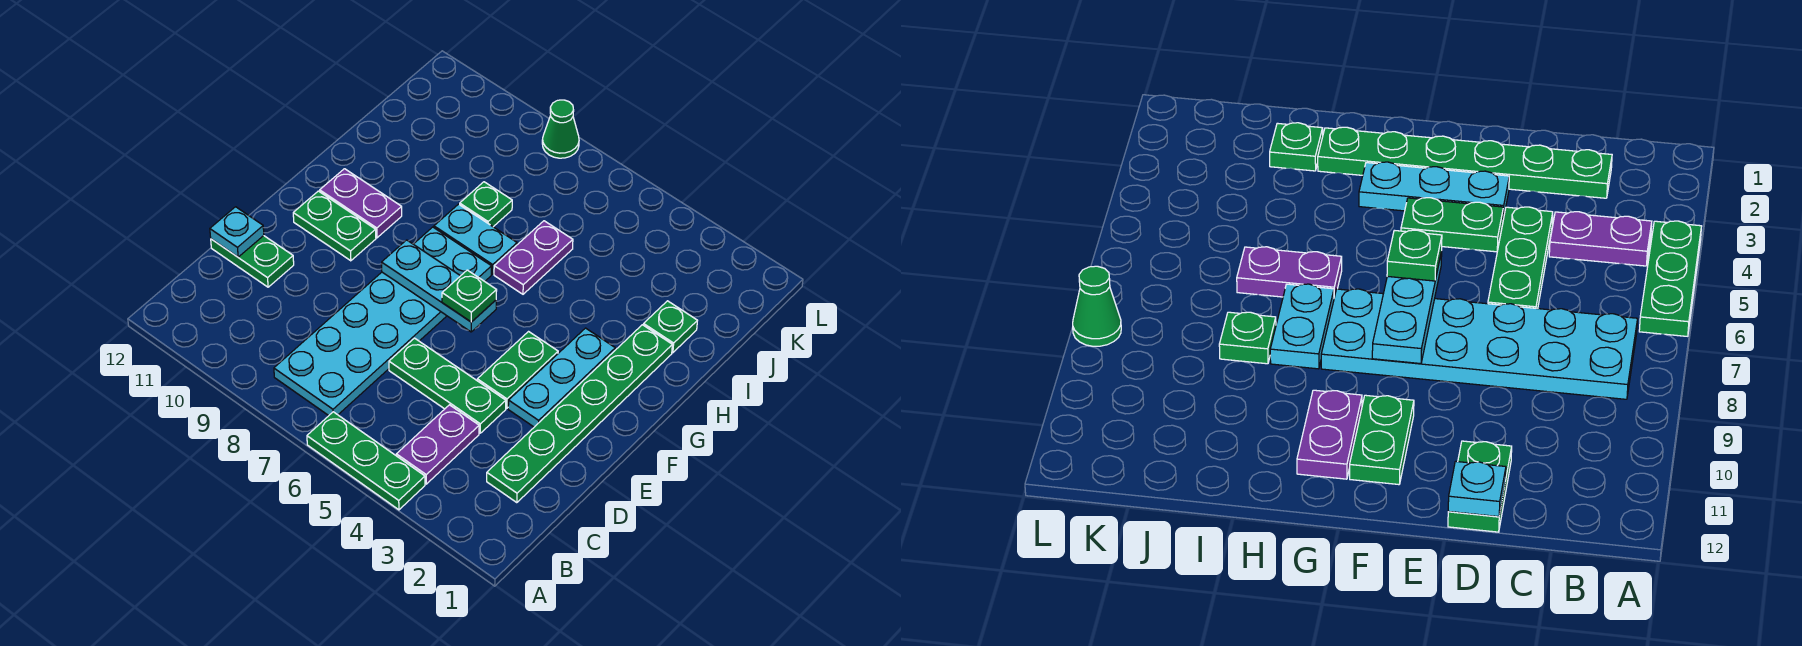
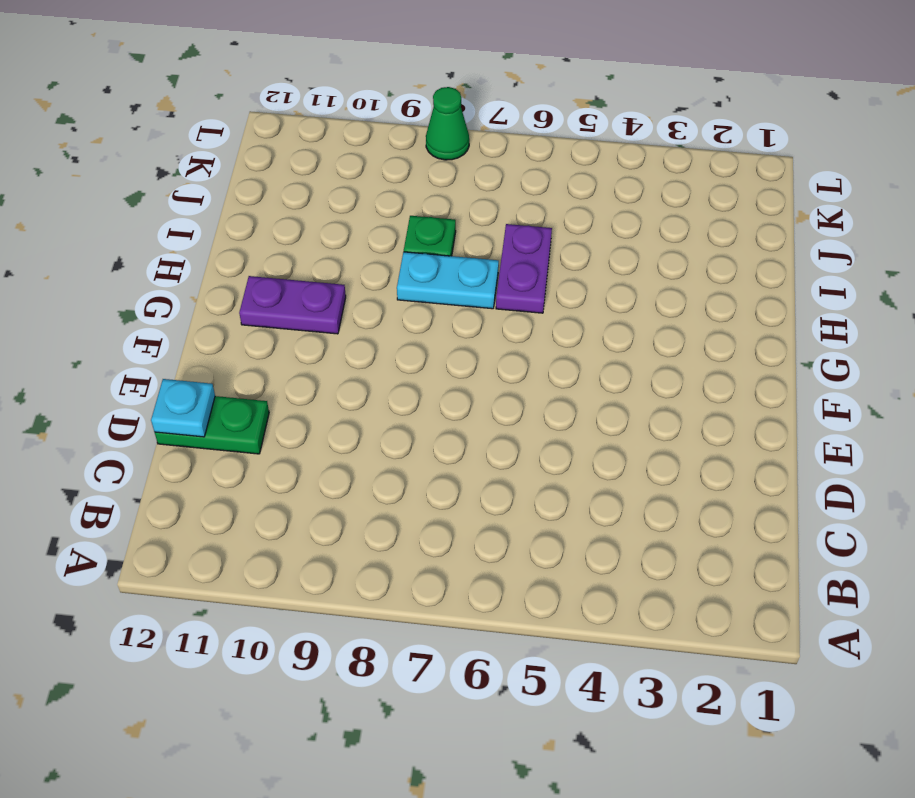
none -> green 1x3 plate [307,412,425,510]
none -> purple 1x2 plate [396,405,479,484]
none -> cyan 2x6 plate [274,227,492,416]

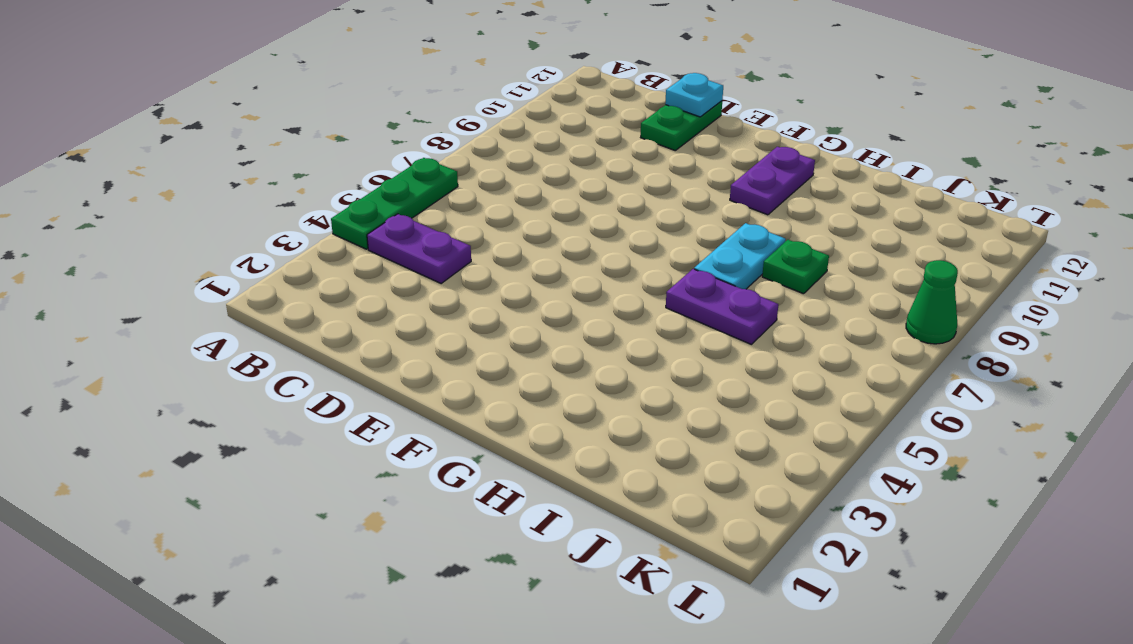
none -> cyan 2x6 plate [274,227,492,416]
none -> green 1x6 plate [487,325,672,503]
none -> green 1x3 plate [389,338,506,433]

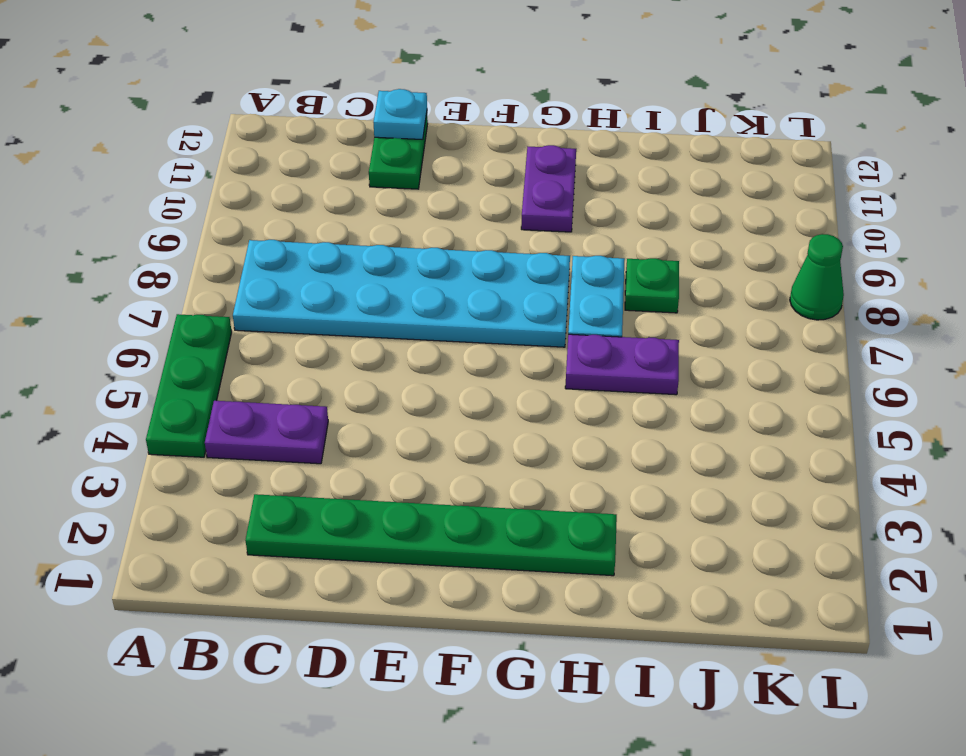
none -> green 1x3 plate [389,338,506,433]
none -> cyan 1x3 plate [508,328,615,427]
none -> green 1x2 plate [477,332,558,408]

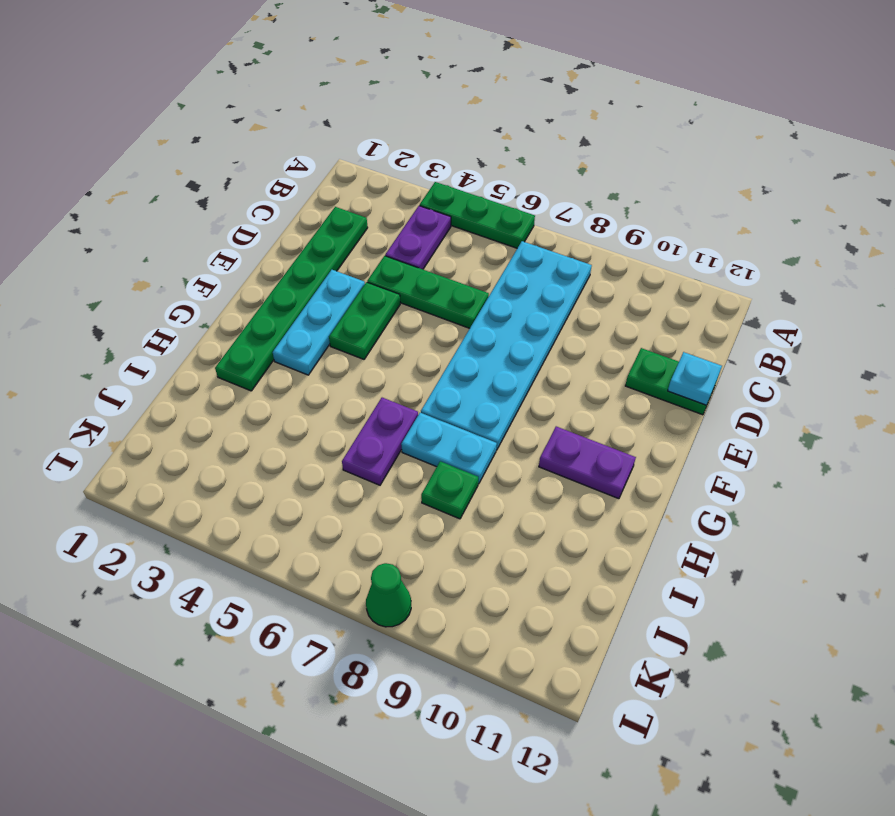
none -> green 1x2 plate [293,191,376,261]
none -> green 1x1 plate [643,301,697,353]
none -> cyan 1x3 plate [382,240,496,332]

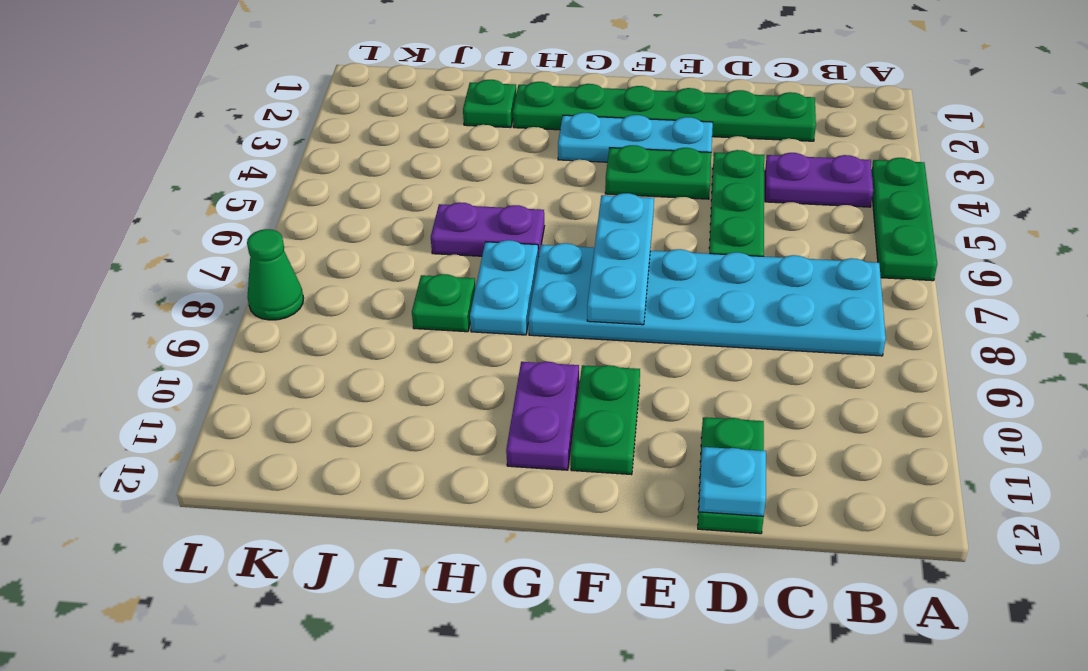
none -> green 1x1 plate [442,270,497,322]

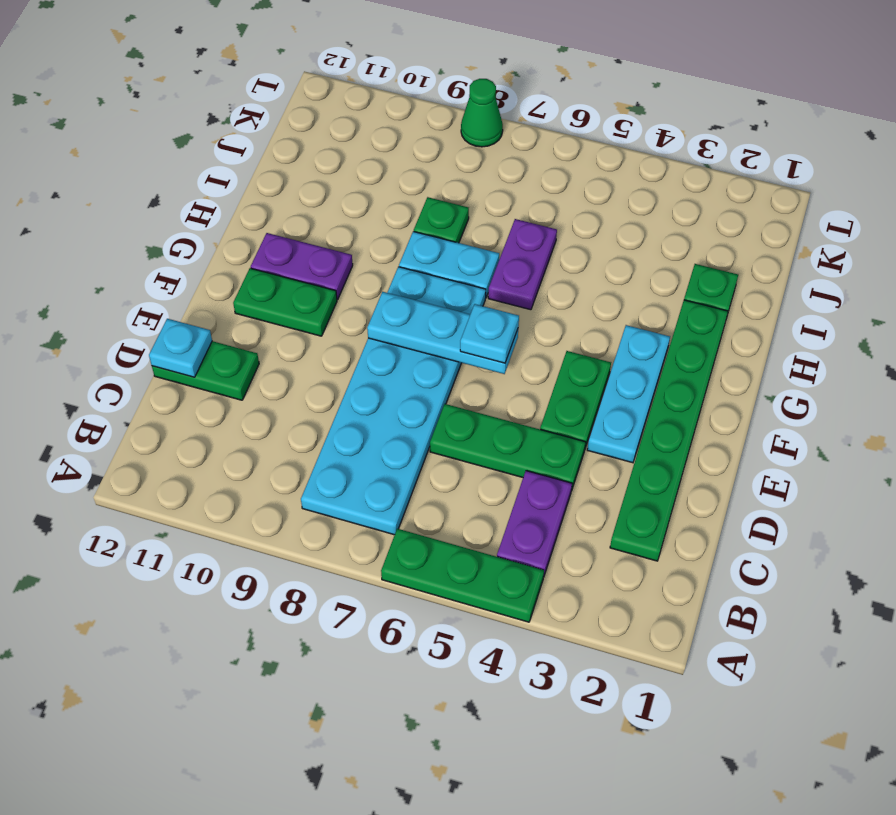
cyan 1x1 plate [460,304,519,363] -> green 1x1 plate [442,270,497,322]

